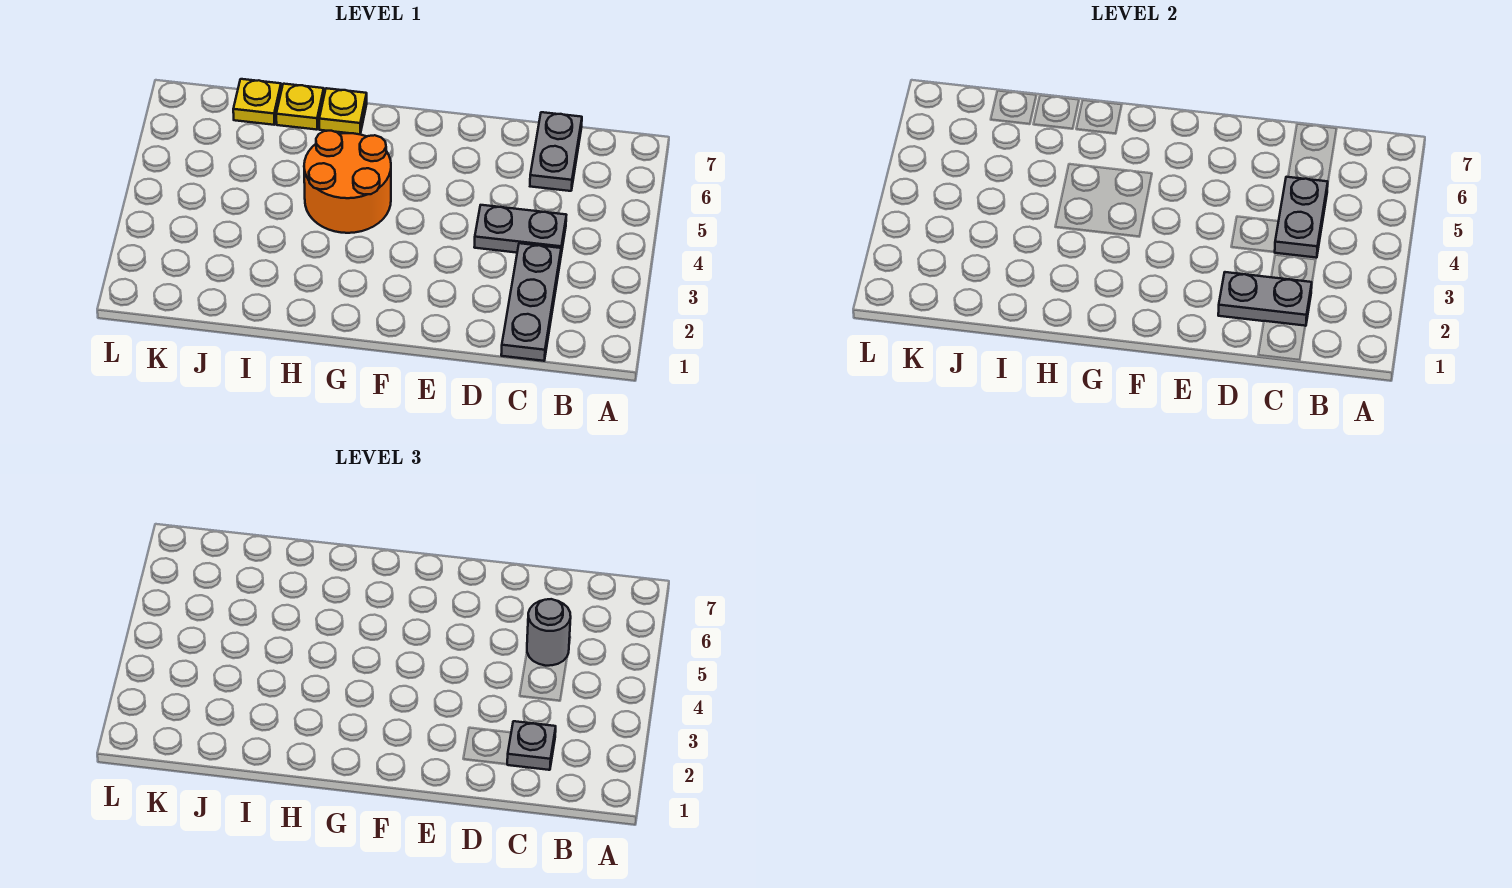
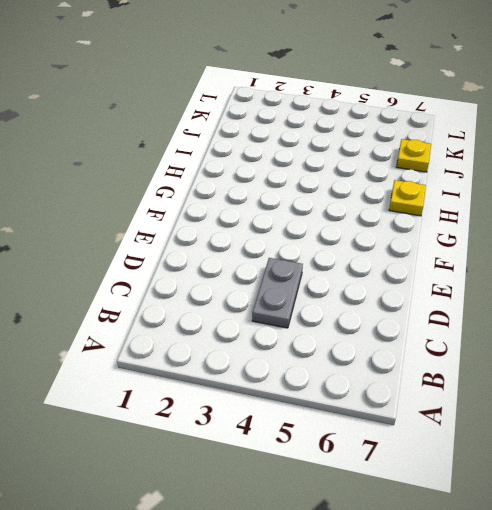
none -> grey 1x3 plate [501,243,561,361]
none -> grey 1x2 plate [530,112,582,191]

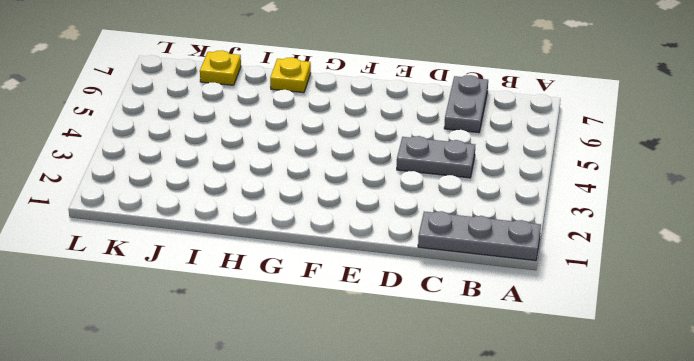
grey 1x3 plate [418,211,541,261] -> grey 1x3 plate turned to [501,243,561,361]
none -> orange 2x2 round brick [304,131,391,233]
none -> yellow 1x1 plate [276,84,324,130]

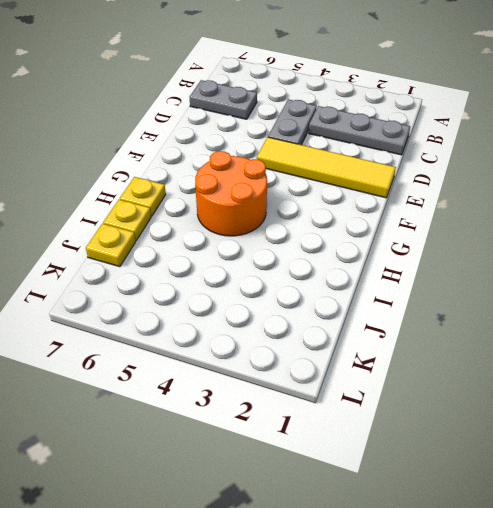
yellow 1x4 tile [257,137,396,198] -> none
none -> grey 1x2 plate [1218,272,1312,326]
none -> grey 1x2 plate [1275,177,1328,258]

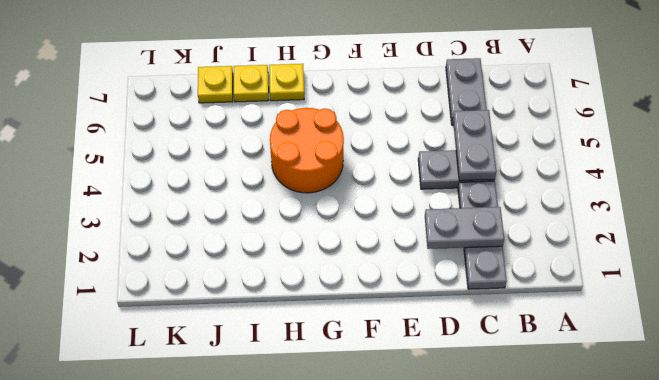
none -> grey 1x1 plate [507,721,556,770]
none -> grey 1x1 round brick [527,599,571,666]

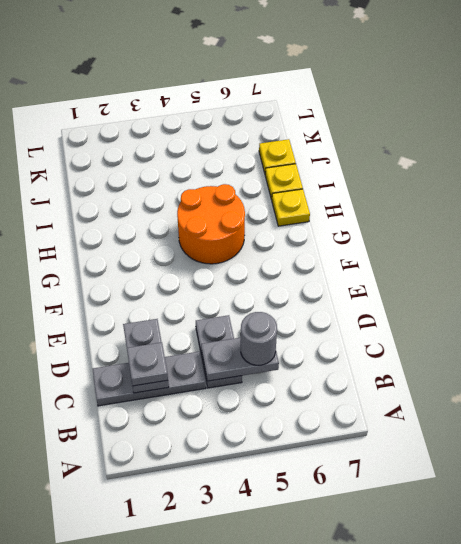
none -> grey 1x2 plate [530,112,582,191]

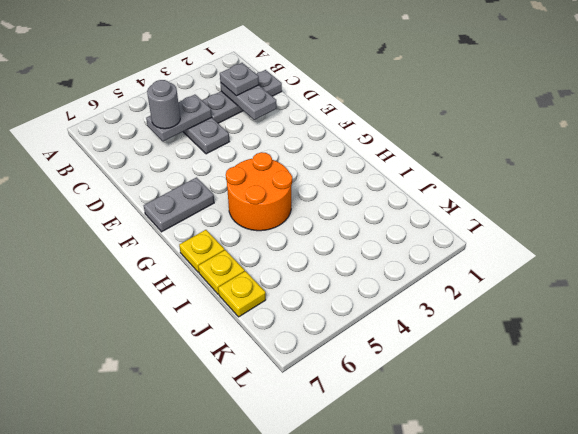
grey 1x2 plate [144,178,214,232] -> grey 1x2 plate moved to [530,112,582,191]

